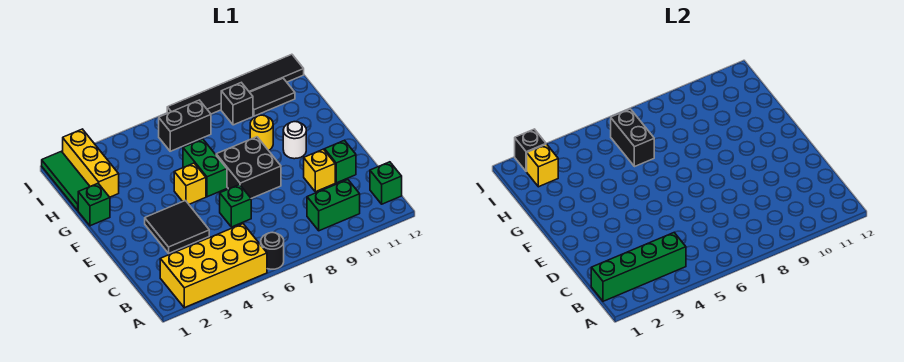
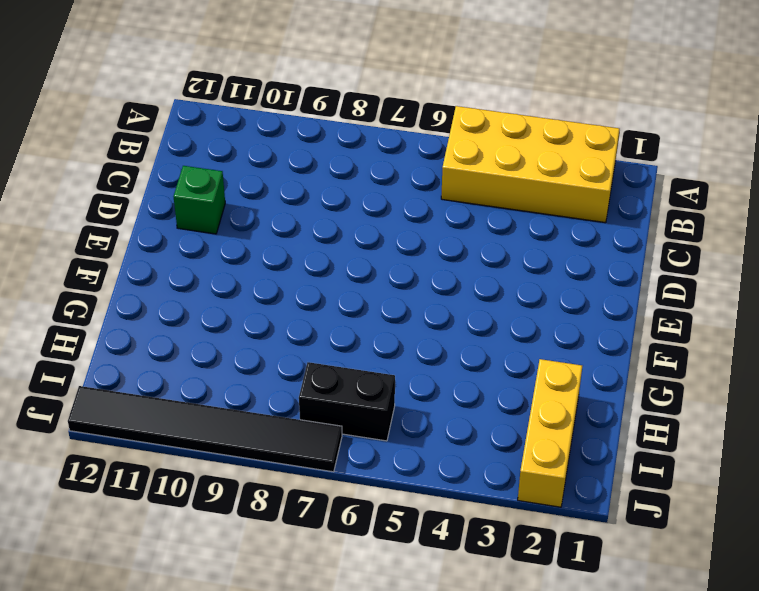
none -> black 1x1 round brick [261,232,284,269]
none -> green 1x2 brick [307,180,360,231]
none -> green 1x1 brick [370,162,402,204]

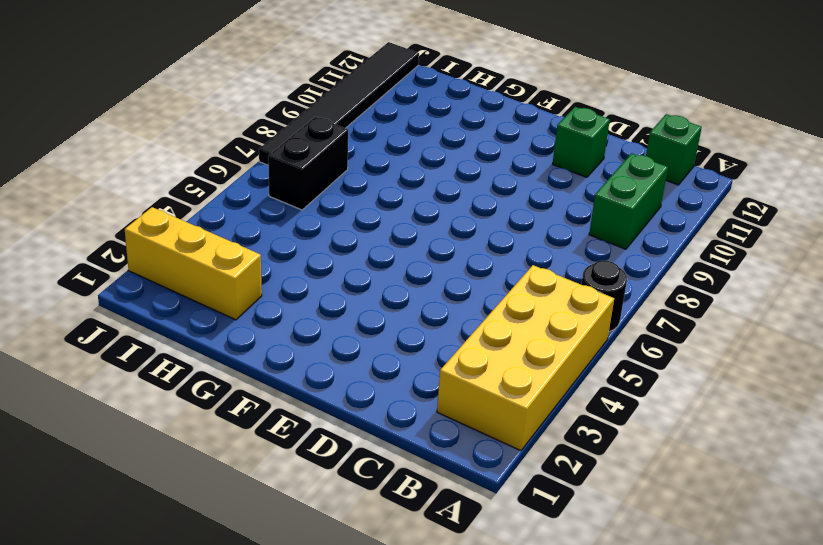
none -> black 2x2 tile [145,201,209,253]
none -> green 1x1 brick [220,185,251,227]
none -> yellow 1x1 brick [304,149,335,192]

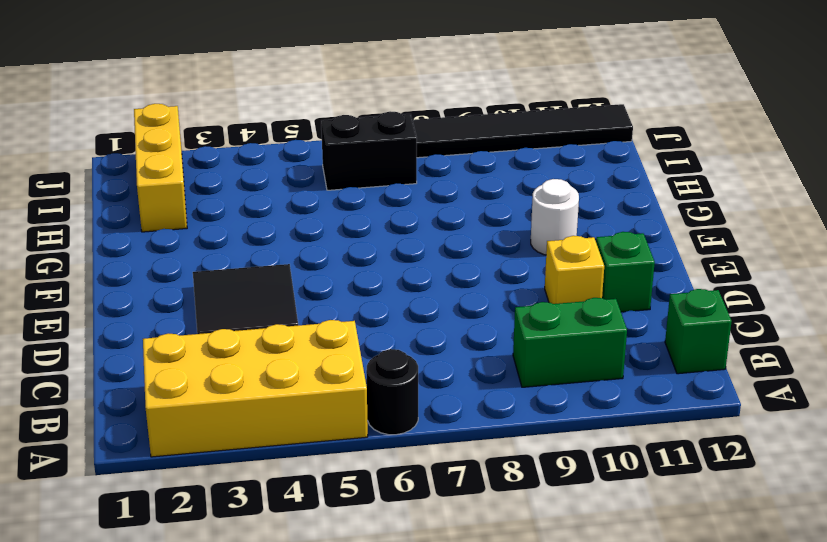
none -> green 1x1 brick [220,185,251,227]
none -> black 2x2 brick [216,137,281,198]
none -> yellow 1x1 brick [174,163,206,204]

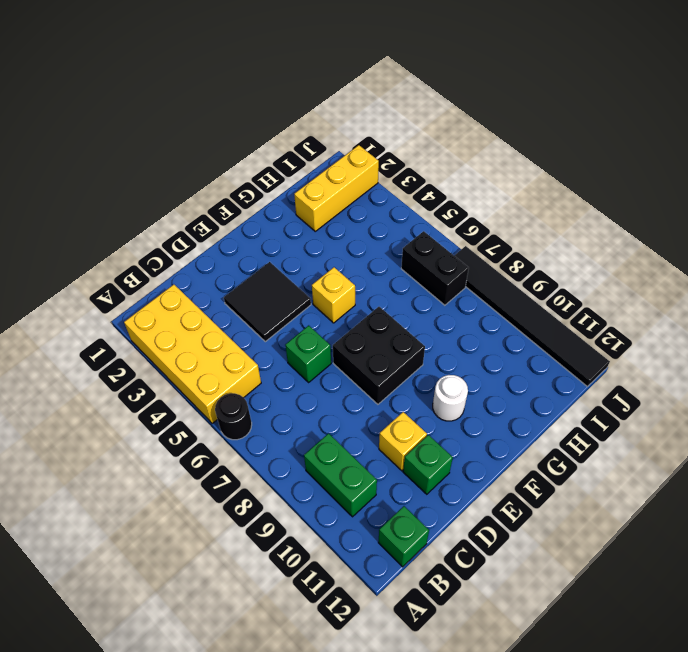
none -> green 1x2 brick [183,139,227,197]
none -> green 1x1 brick [78,183,110,226]
none -> yellow 1x1 round brick [250,115,273,150]

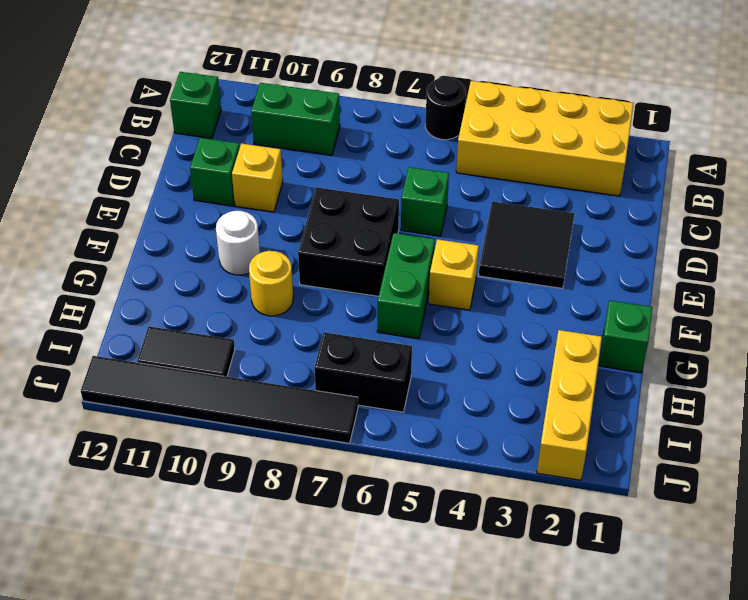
none -> green 1x3 tile [42,151,90,210]
none -> black 1x1 brick [221,83,253,125]
none -> green 1x4 brick [591,233,686,301]

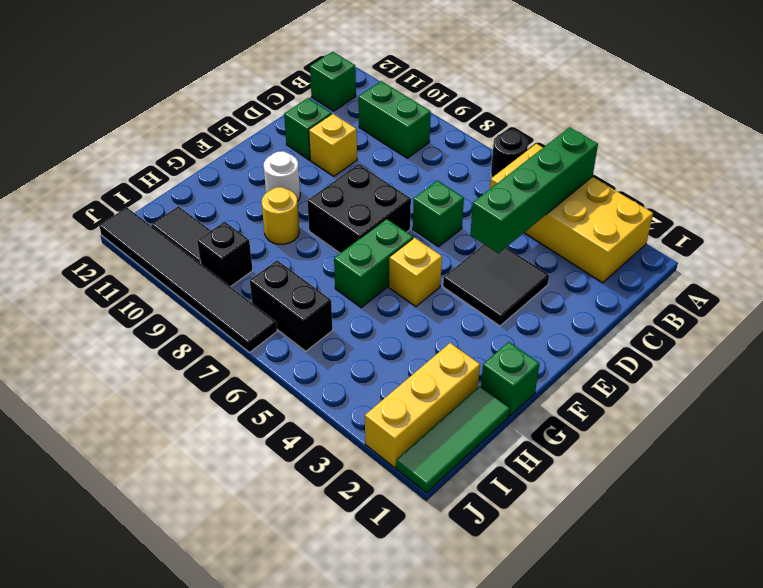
green 1x4 brick [470,127,598,253] -> green 1x4 brick turned to [591,233,686,301]
none -> black 1x2 brick [611,109,654,167]
none -> yellow 1x1 brick [527,144,558,187]
none -> black 1x1 brick [515,129,546,172]

